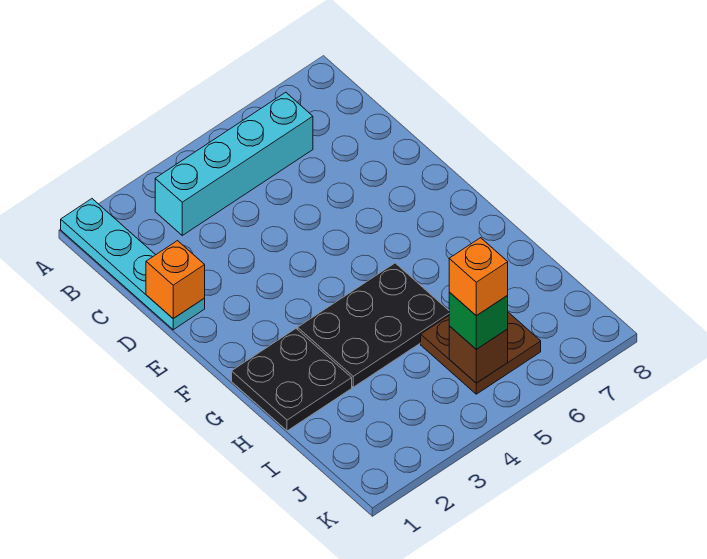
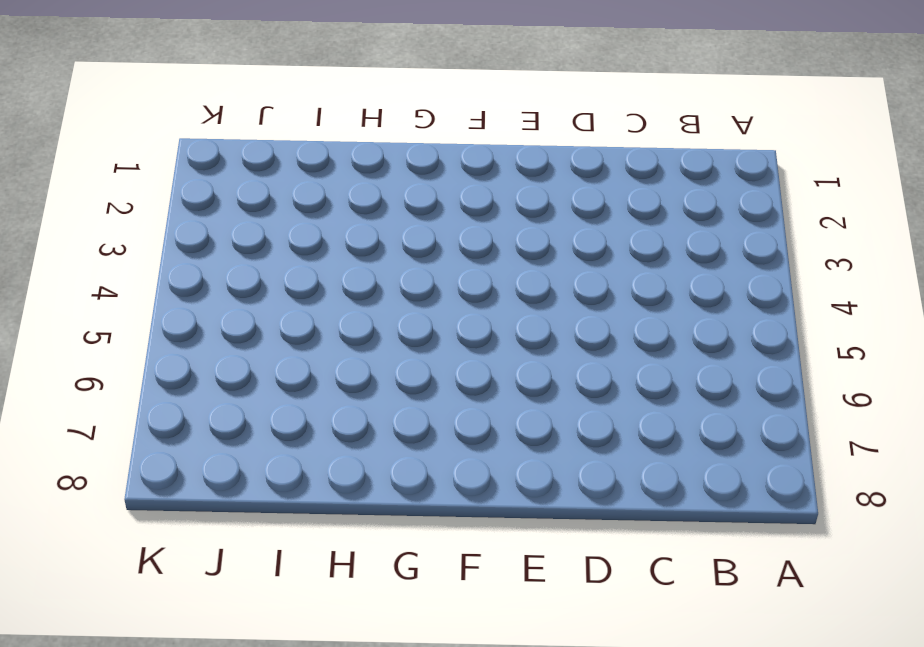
none -> cyan 1x4 plate [61,199,205,330]
none -> cyan 1x4 brick [155,92,313,235]

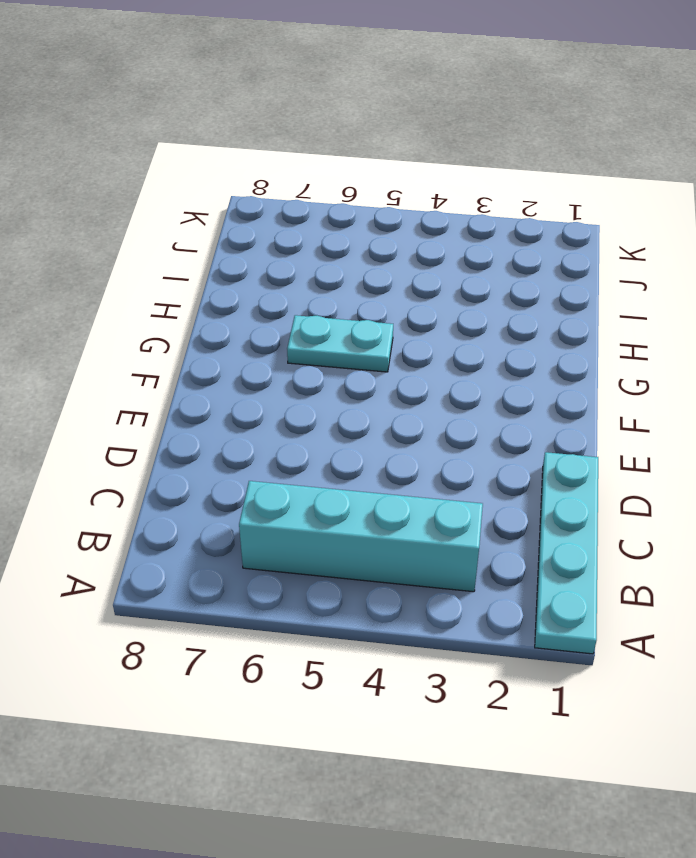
cyan 1x2 plate [287,315,393,372] -> black 2x3 plate [298,263,449,387]
none -> black 2x2 plate [232,329,352,431]
none -> brown 2x2 plate [421,312,541,394]

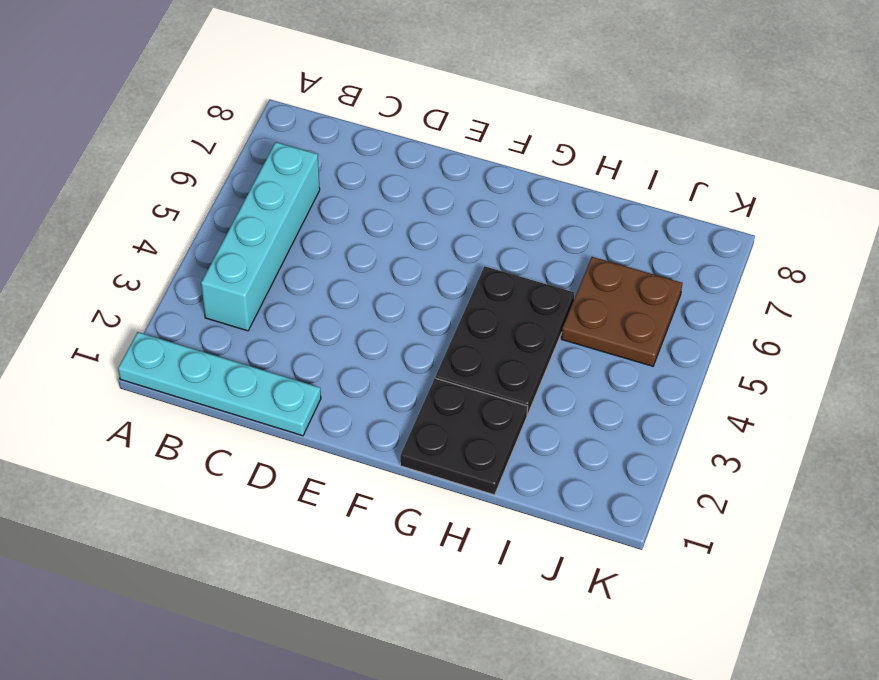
none -> orange 1x1 brick [146,241,205,318]
none -> brown 1x1 brick [449,326,508,383]

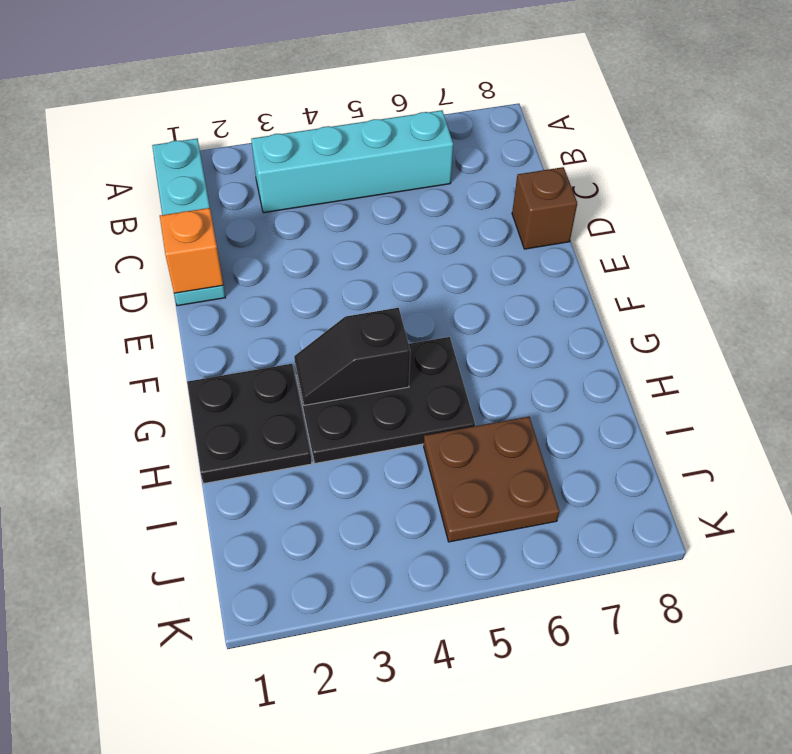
brown 1x1 brick [512,167,577,249] -> brown 1x1 brick moved to [449,326,508,383]
black 1x2 slope [294,308,410,405] -> none
none -> green 1x1 brick [449,292,508,349]
none -> orange 1x1 brick [449,238,508,316]

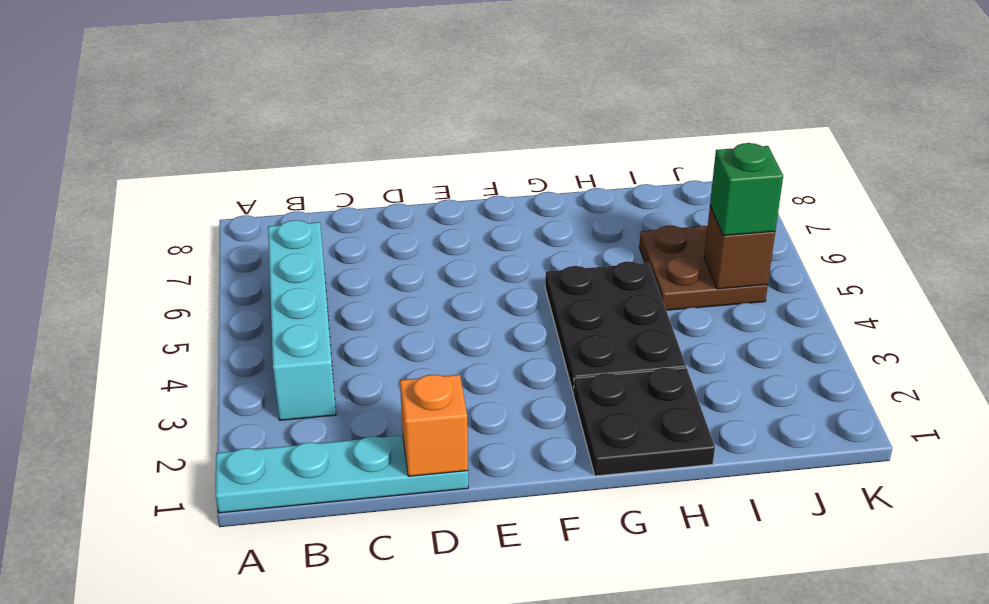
none -> orange 1x1 brick [449,238,508,316]

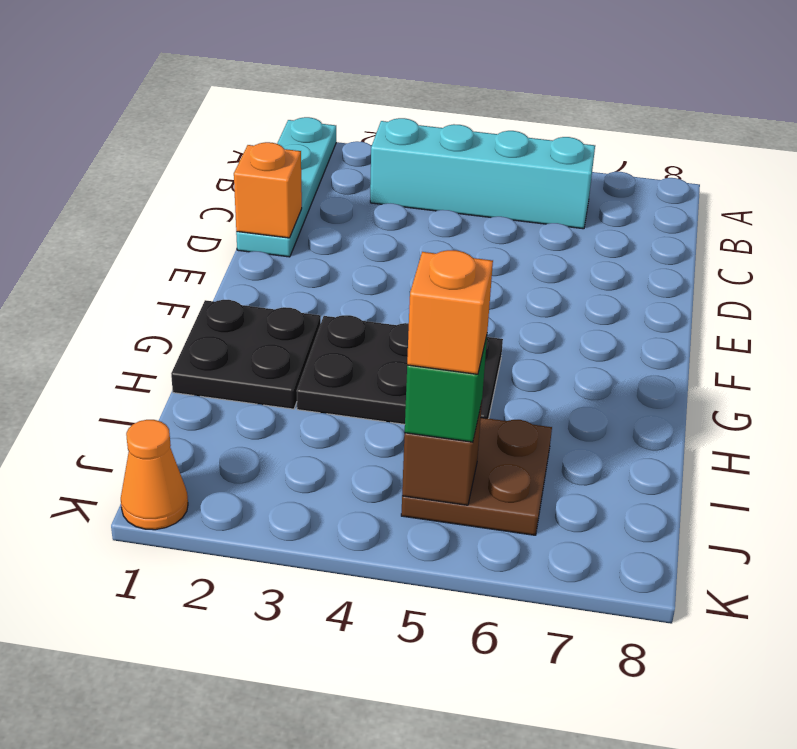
orange 1x1 cone [121,420,188,530] -> none

